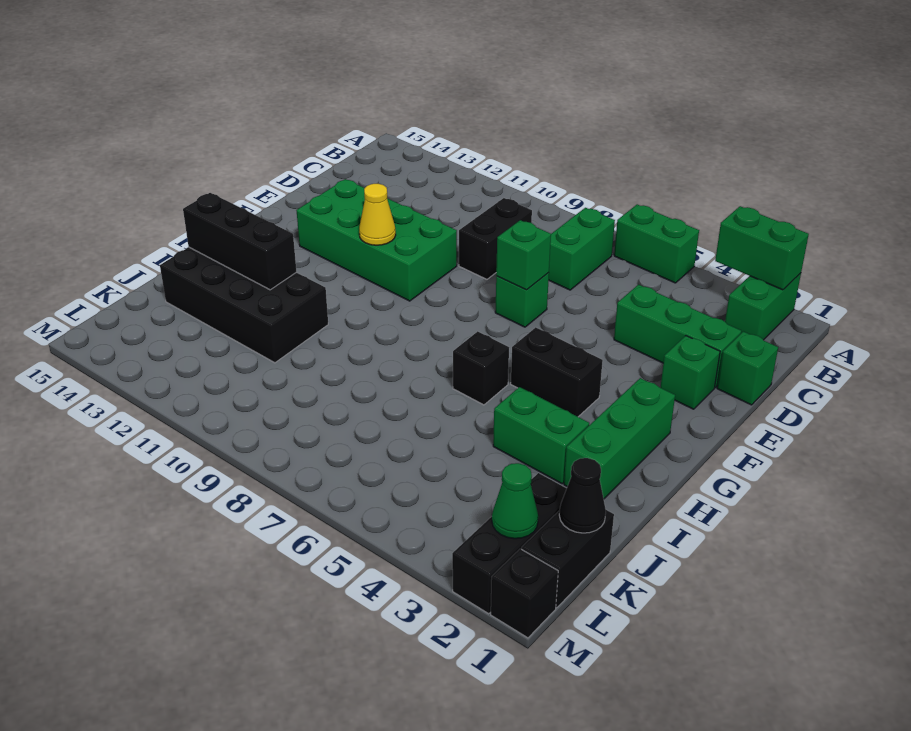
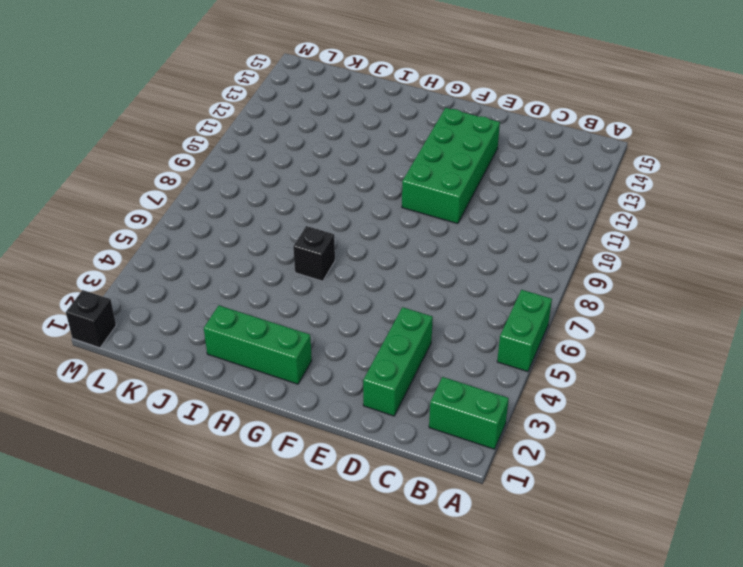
none -> green 1x2 brick [549,208,615,290]
none -> black 1x2 brick [459,198,532,279]
none -> green 1x1 brick [717,331,778,405]

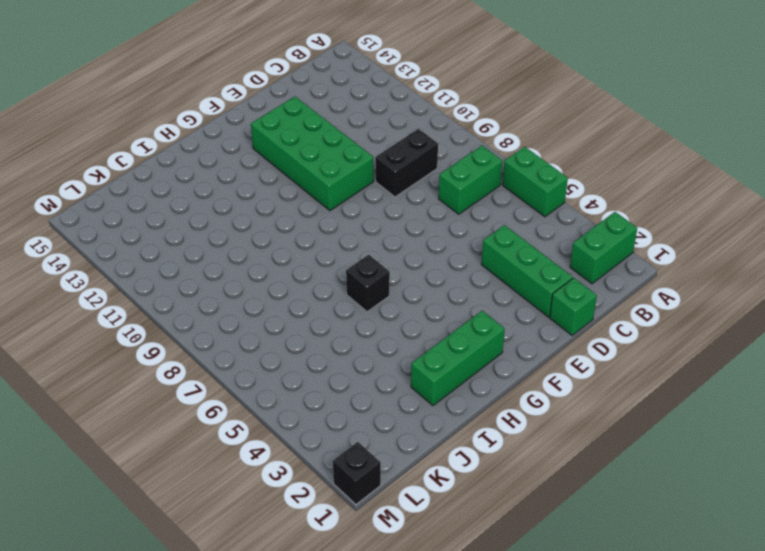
none -> green 1x1 brick [660,336,720,409]
none -> green 1x1 brick [495,273,549,327]
none -> black 1x2 brick [511,327,603,417]

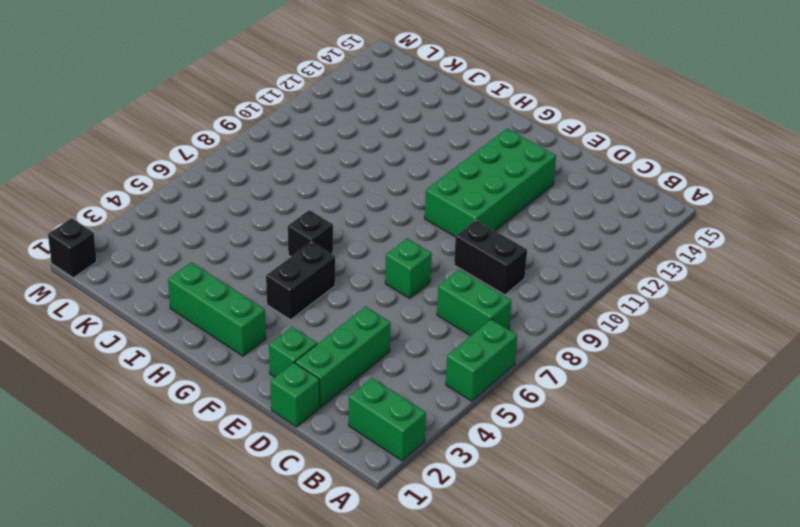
none -> green 1x2 brick [493,387,589,484]
none -> black 2x4 brick [160,247,328,363]
none -> black 1x2 brick [521,510,614,608]

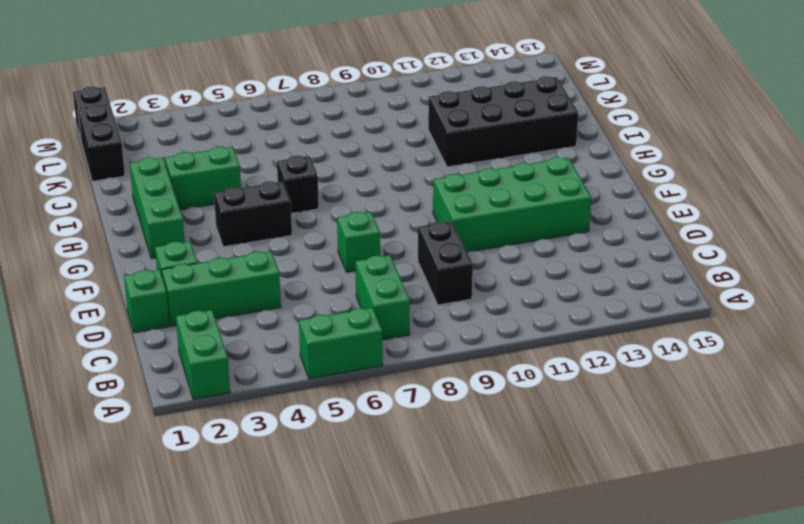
none -> black 1x3 brick [452,473,567,614]
none -> green 1x2 brick [715,206,809,290]
none -> green 1x1 brick [496,220,551,290]

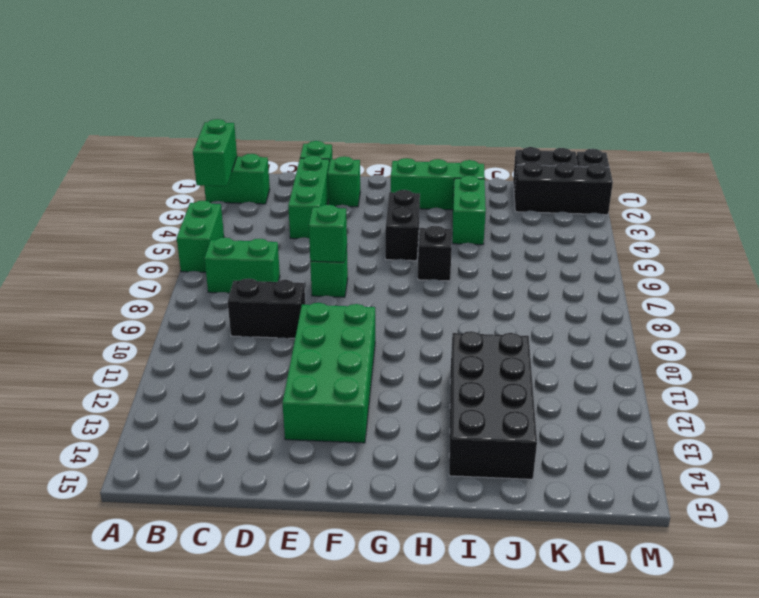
none -> yellow 1x1 cone [359,184,396,245]
none -> black 1x3 brick [183,193,297,290]
none -> black 1x1 cone [559,458,606,533]

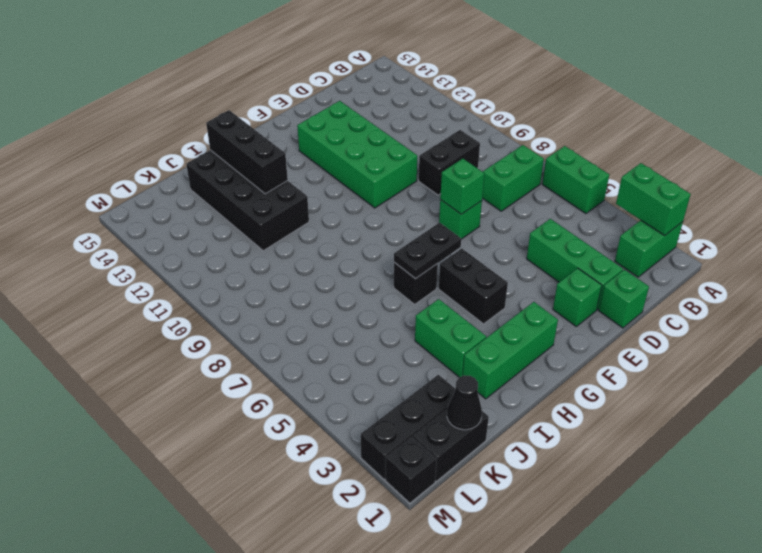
black 1x2 plate [394,223,461,279] -> none
none -> yellow 1x1 cone [359,184,396,245]
none -> green 1x1 cone [492,463,538,539]

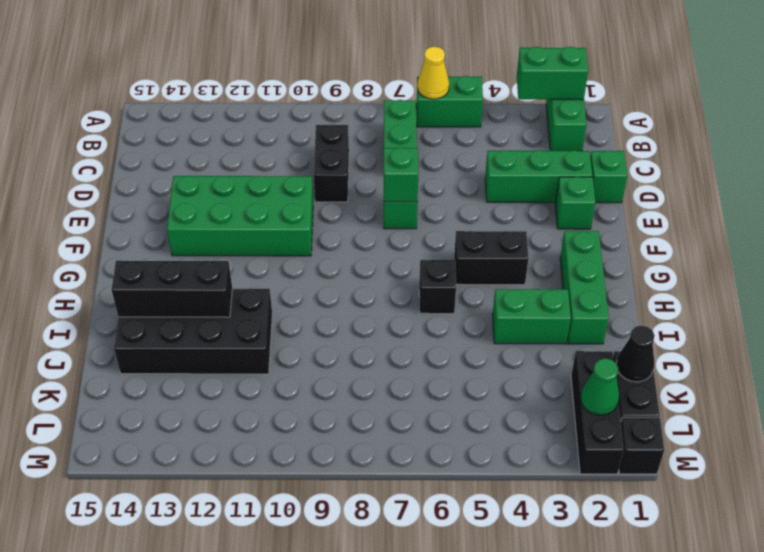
yellow 1x1 cone [417,47,449,99] -> yellow 1x1 cone moved to [359,184,396,245]

